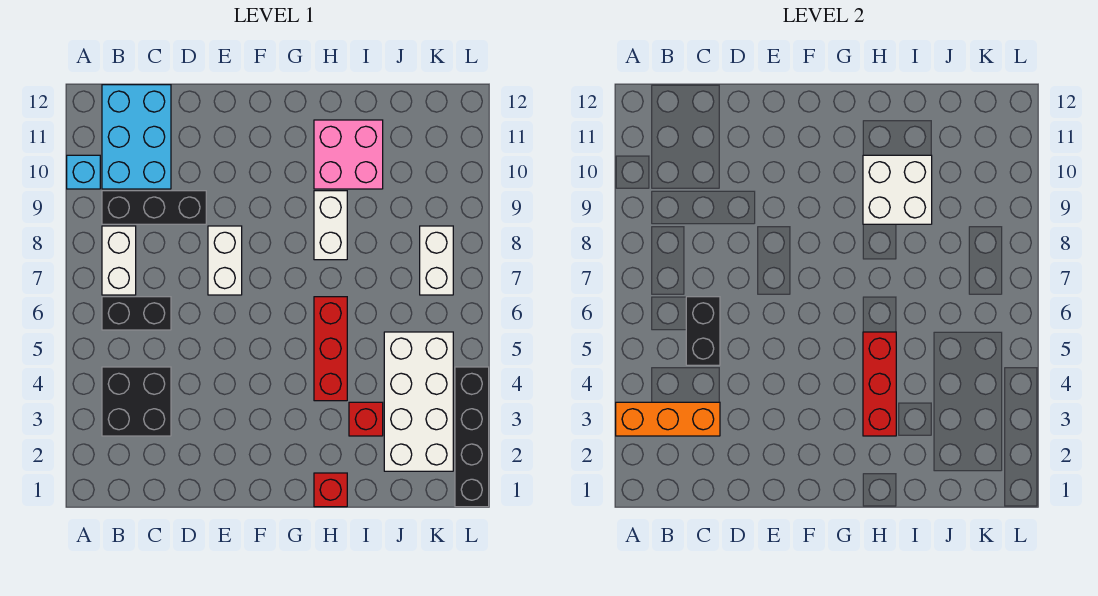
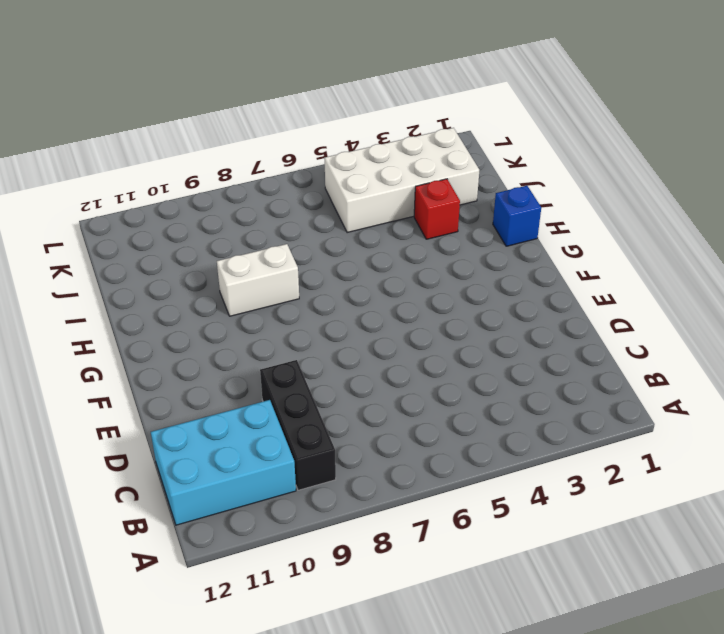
blue 1x1 brick [493,186,541,246] -> red 1x1 brick [314,473,347,507]
none -> cyan 1x1 brick [67,155,100,189]
none -> black 2x2 brick [102,367,171,436]
none -> black 1x2 brick [102,297,171,330]

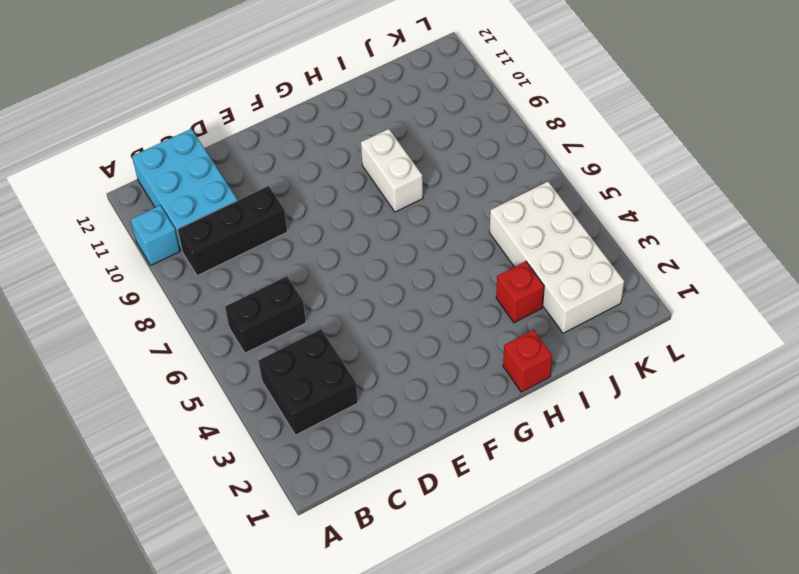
none -> white 1x2 brick [102,226,136,295]
none -> white 1x2 brick [208,226,242,295]
none -> red 1x3 brick [314,297,347,401]

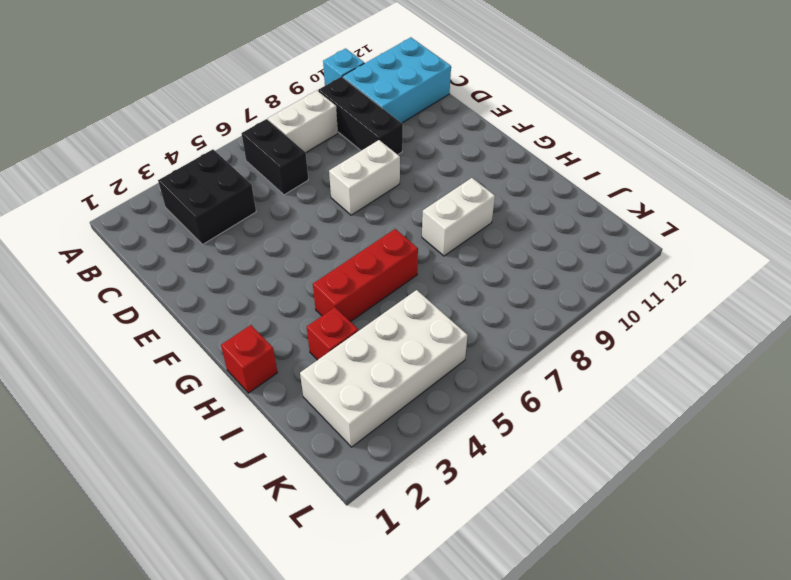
none -> pink 2x2 brick [314,120,383,189]
none -> white 1x2 brick [420,226,453,295]
none -> black 1x4 brick [455,367,489,507]

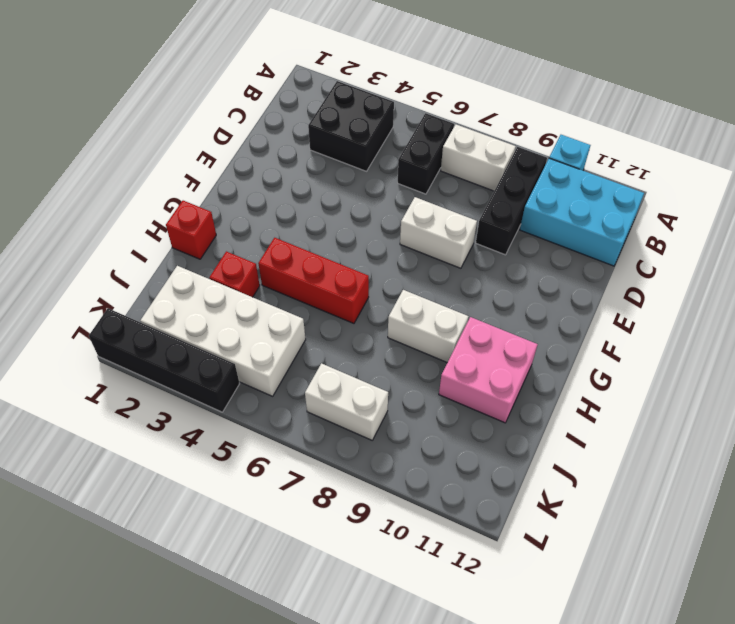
none -> orange 1x3 brick [616,402,720,436]
none -> black 1x2 brick [686,297,720,365]
none -> red 1x3 brick [863,332,896,436]

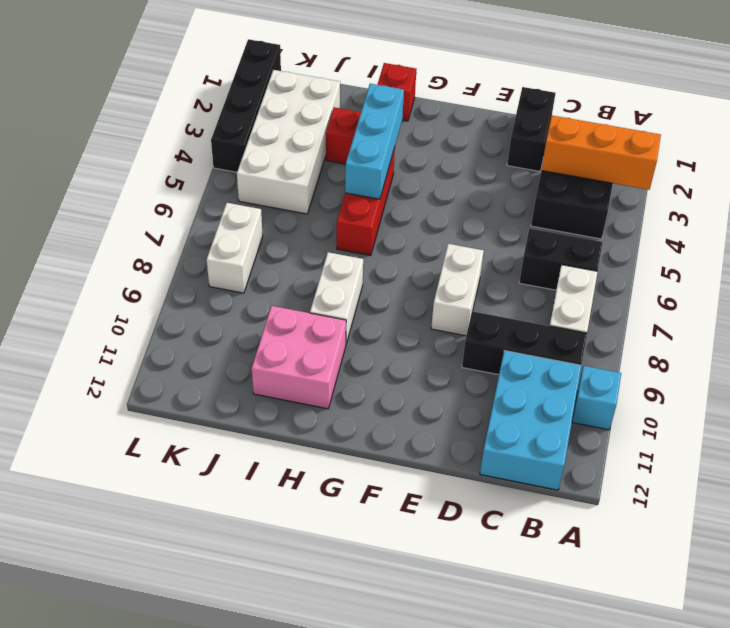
black 1x2 brick [507,87,555,171] -> black 1x2 brick moved to [686,297,720,365]
cyan 1x3 brick [345,84,404,199] -> red 1x3 brick [863,332,896,436]
none -> white 2x2 brick [863,155,932,224]

